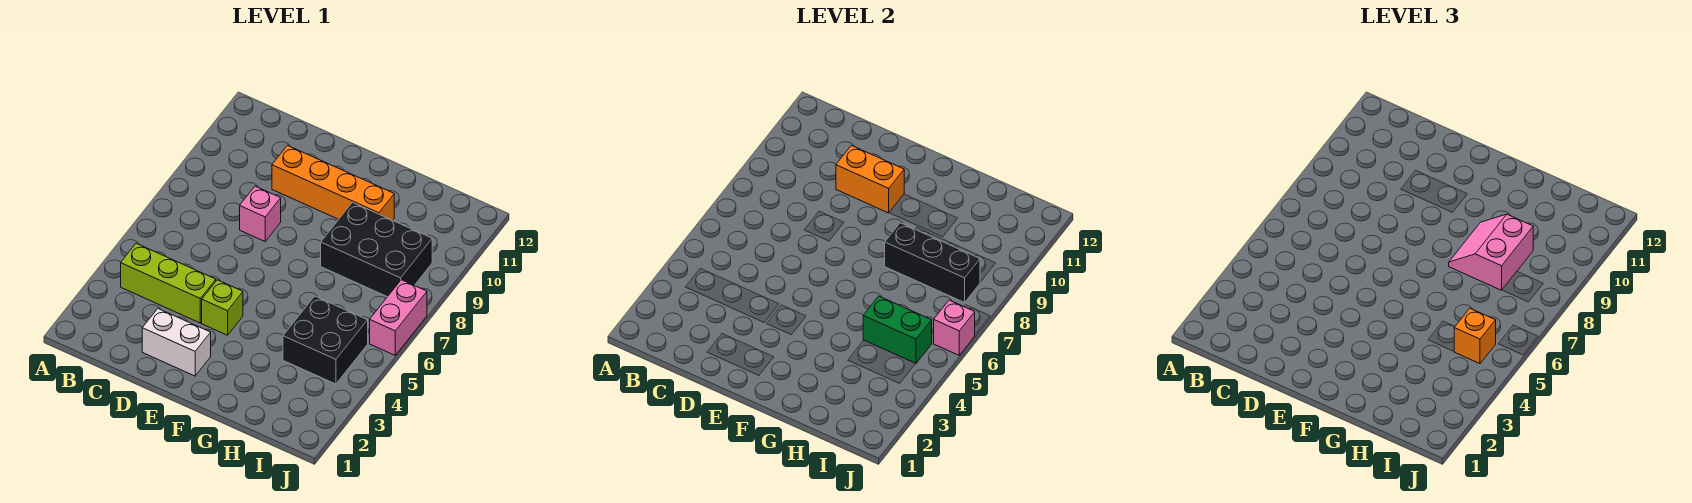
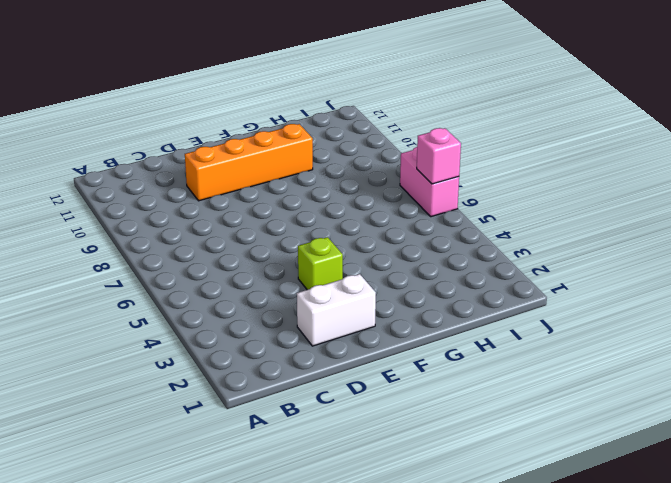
none -> lime 1x3 brick [121,243,216,323]
none -> pink 1x1 brick [240,186,281,241]
none -> black 2x3 brick [321,202,432,297]

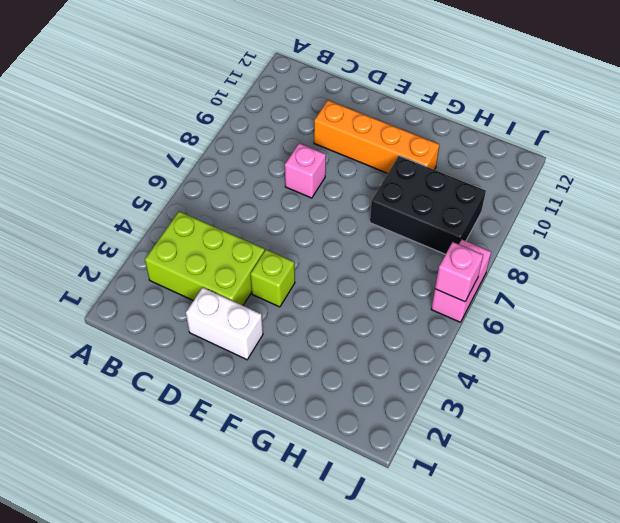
lime 2x3 brick [145,211,265,305] -> lime 1x3 brick [121,243,216,323]
none -> black 2x2 brick [283,296,368,384]
none -> orange 1x2 brick [836,146,904,213]
none -> black 1x3 brick [885,223,980,302]

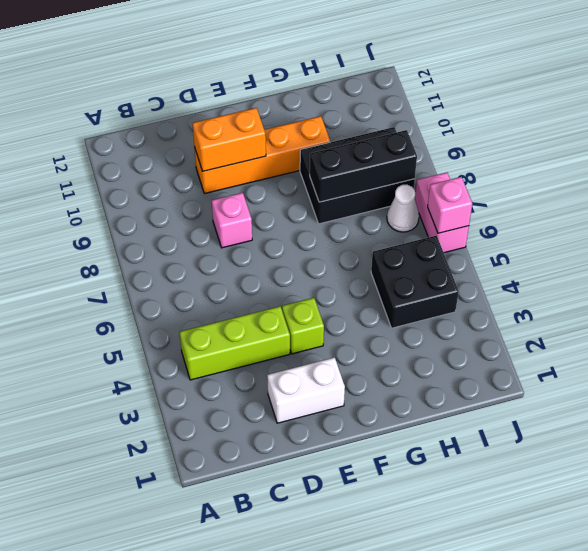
white 1x1 cone [387,185,419,232] -> none
none -> green 1x2 brick [863,296,932,364]
none -> pink 2x2 slope [1449,214,1533,290]
none -> orange 1x1 brick [1454,309,1496,364]

